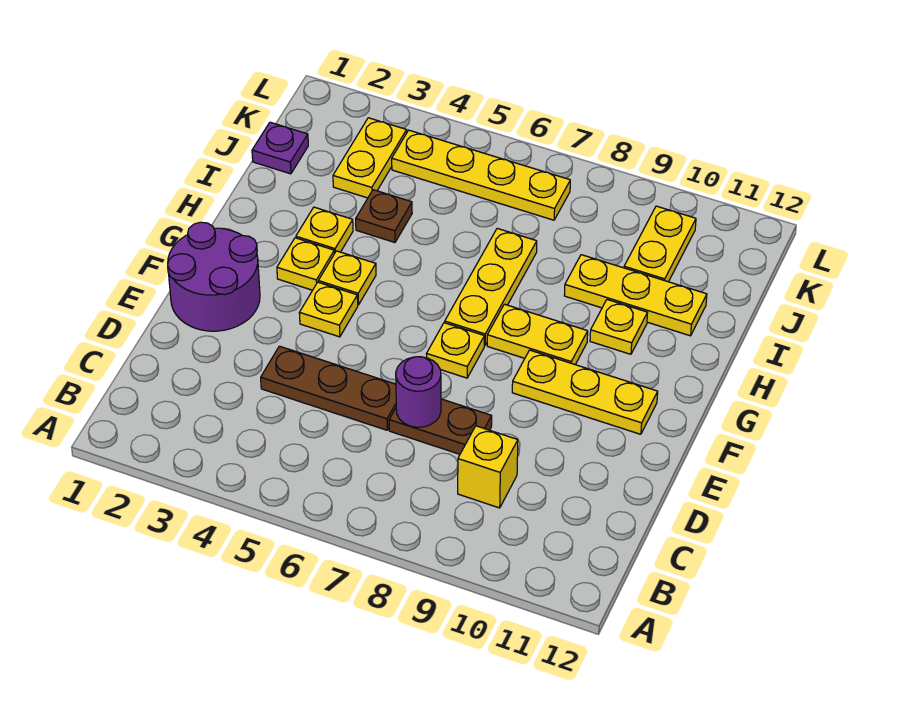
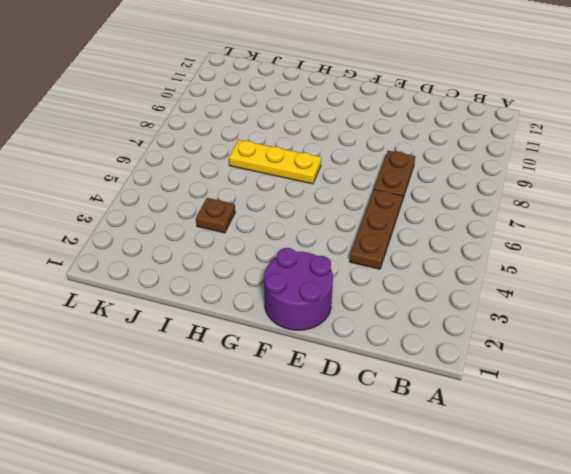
none -> yellow 1x1 brick [458,426,518,508]
none -> yellow 1x1 plate [299,282,358,337]
none -> yellow 1x1 plate [427,323,484,378]

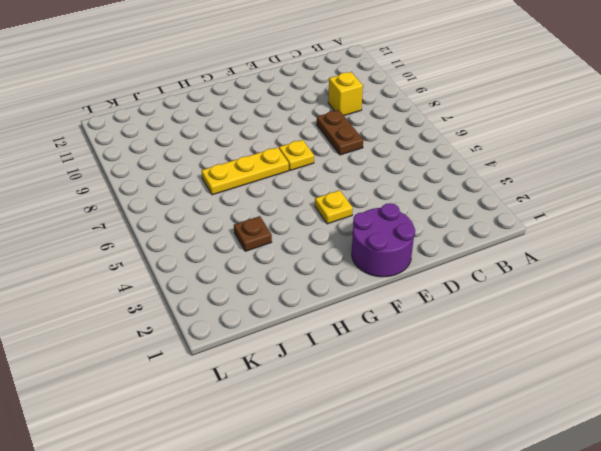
none -> brown 1x3 plate [261,346,396,430]
none -> yellow 1x3 plate [512,350,658,434]
none -> yellow 1x1 plate [277,238,334,290]

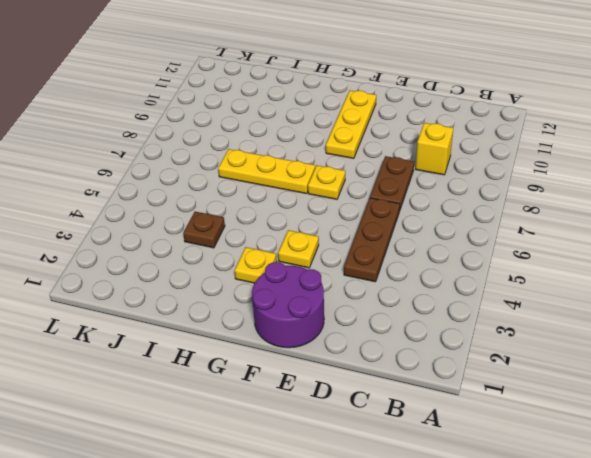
none -> yellow 1x1 plate [318,251,376,305]
none -> yellow 1x2 plate [487,304,588,365]
none -> yellow 1x1 plate [296,207,353,254]

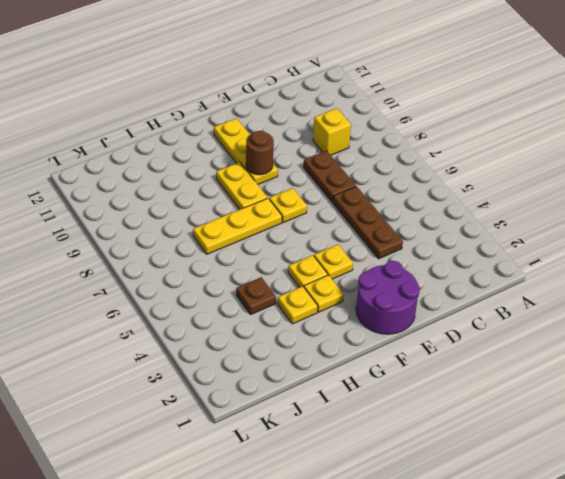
brown 1x1 round brick [246,131,274,175] -> none
none -> yellow 1x1 plate [590,300,647,354]
none -> yellow 1x3 plate [564,255,707,336]
none -> purple 1x1 plate [252,122,308,174]

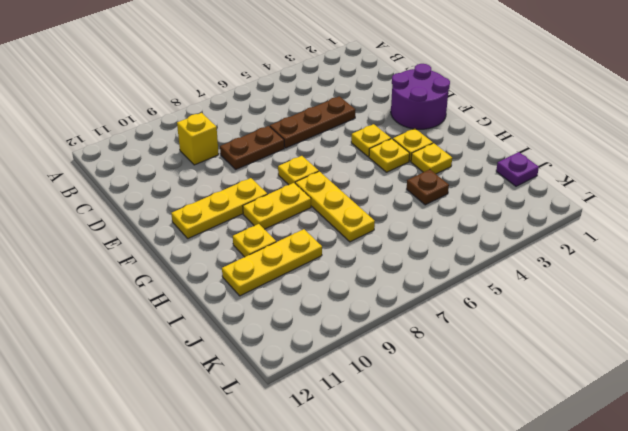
none -> yellow 1x2 plate [333,118,407,198]
none -> yellow 1x2 plate [624,206,696,282]
none -> yellow 1x4 plate [392,130,570,220]

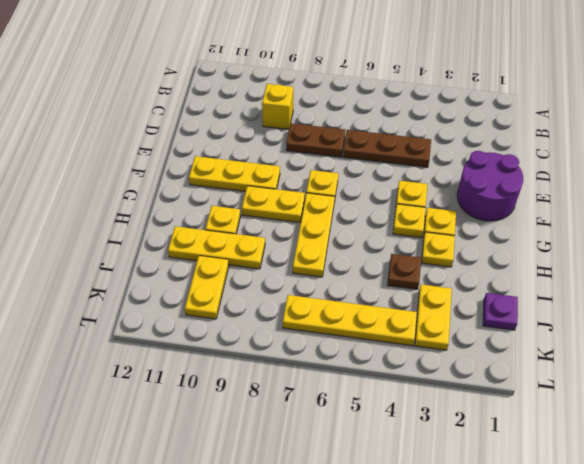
none -> purple 1x1 round brick [396,357,441,427]

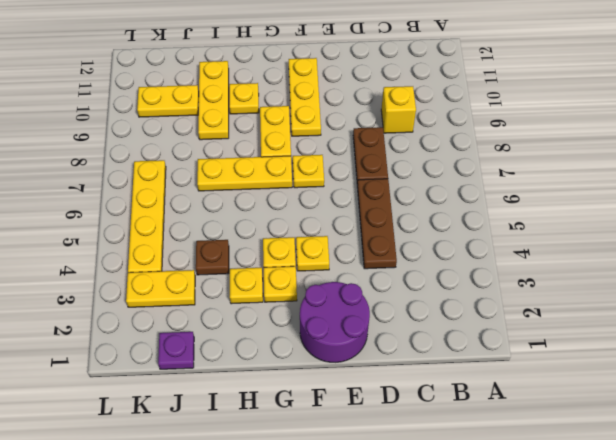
none -> purple 1x1 round brick [396,357,441,427]

